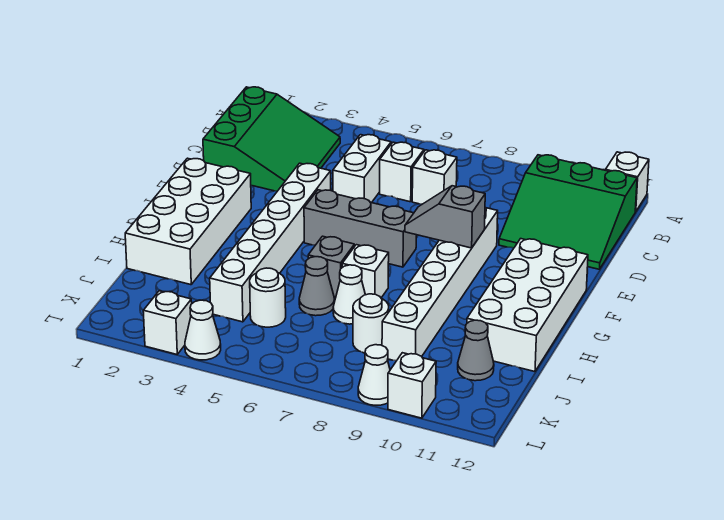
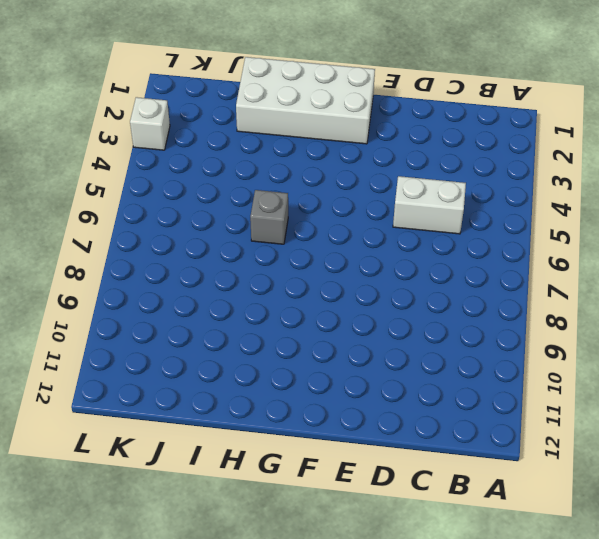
none -> white 1x1 brick [606,152,649,212]
none -> green 3x3 slope [203,87,340,191]
none -> green 3x3 slope [499,155,637,269]

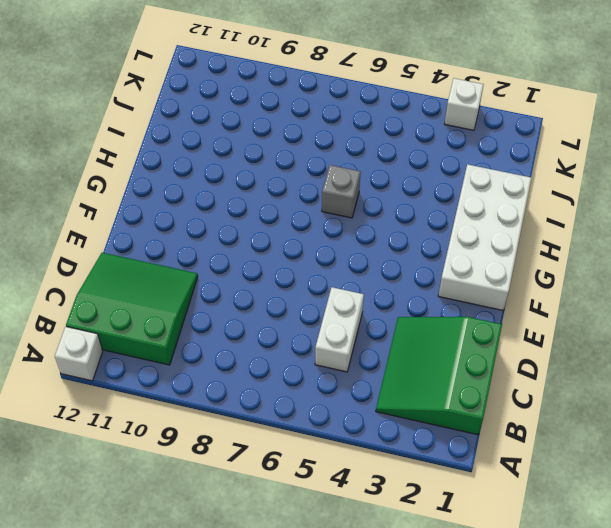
none -> white 1x1 brick [380,142,424,202]
none -> white 1x1 brick [412,150,457,204]
none -> white 1x6 brick [210,163,331,322]

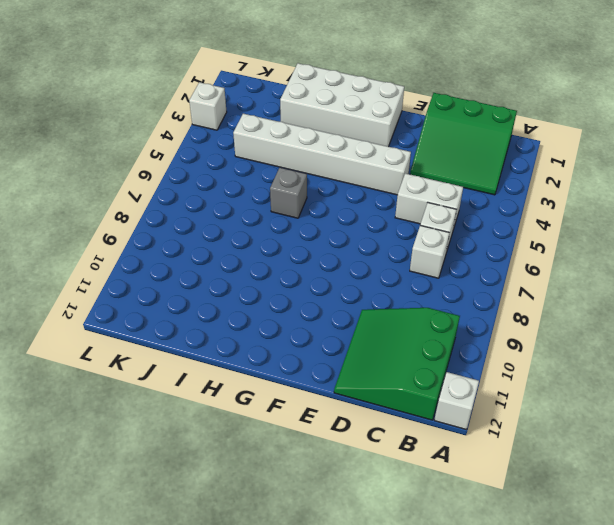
none -> white 1x6 brick [382,208,498,361]
none -> grey 1x3 brick [304,190,416,267]
none -> white 2x4 brick [467,239,588,372]

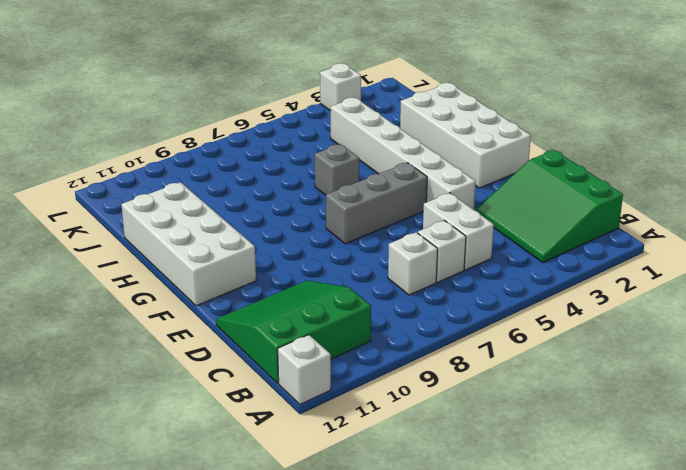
none -> white 1x6 brick [382,208,498,361]
none -> white 1x1 brick [342,245,389,298]
none -> grey 1x1 cone [299,257,334,316]

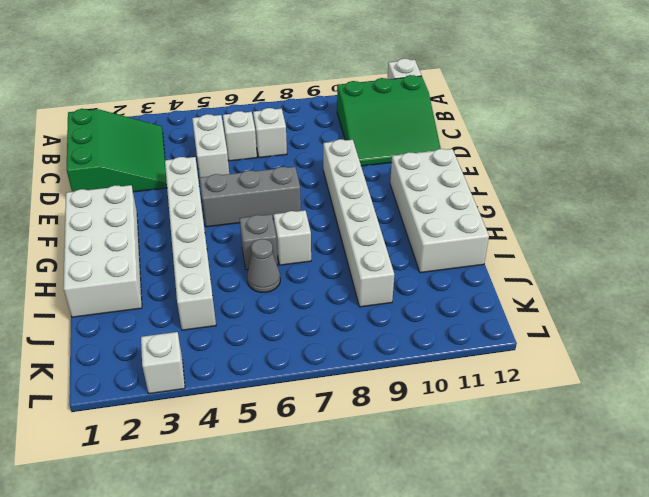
none -> white 1x1 cone [333,265,365,324]
none -> white 1x1 round brick [250,268,286,327]
none -> white 1x1 round brick [353,294,389,353]

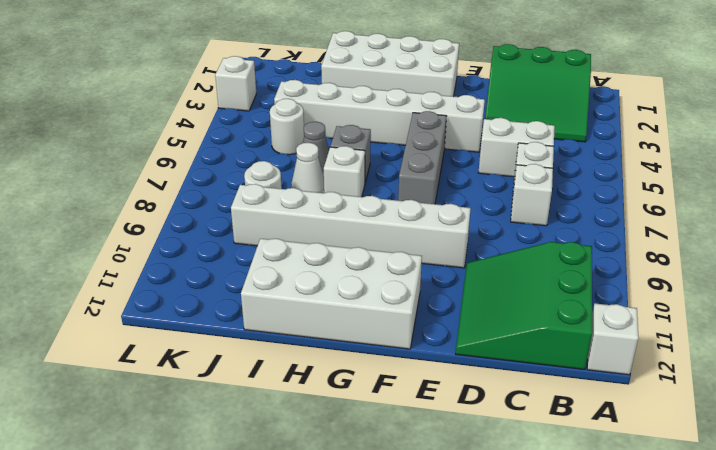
none -> grey 1x1 cone [458,320,494,381]
none -> white 1x1 cone [185,300,221,360]
none -> white 1x1 cone [358,345,390,405]

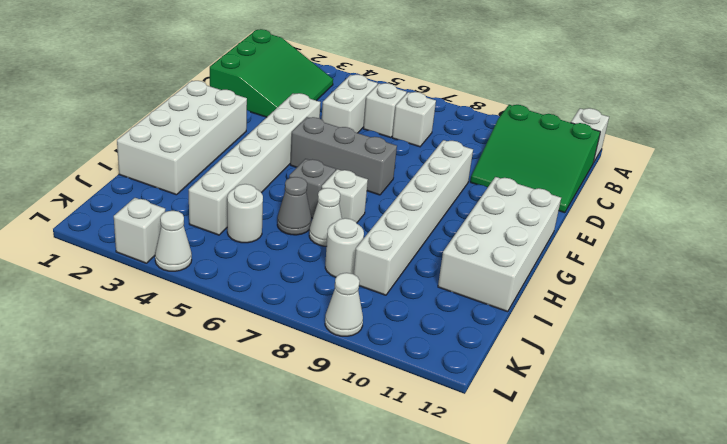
none -> grey 1x1 cone [458,320,494,381]
none -> white 1x1 brick [388,353,436,418]
none -> grey 1x2 slope [405,186,485,248]

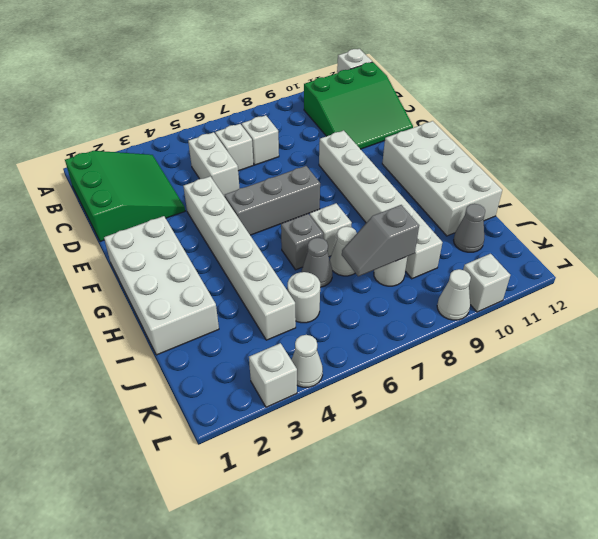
grey 1x2 slope [342,205,419,276] -> grey 1x2 slope moved to [405,186,485,248]

